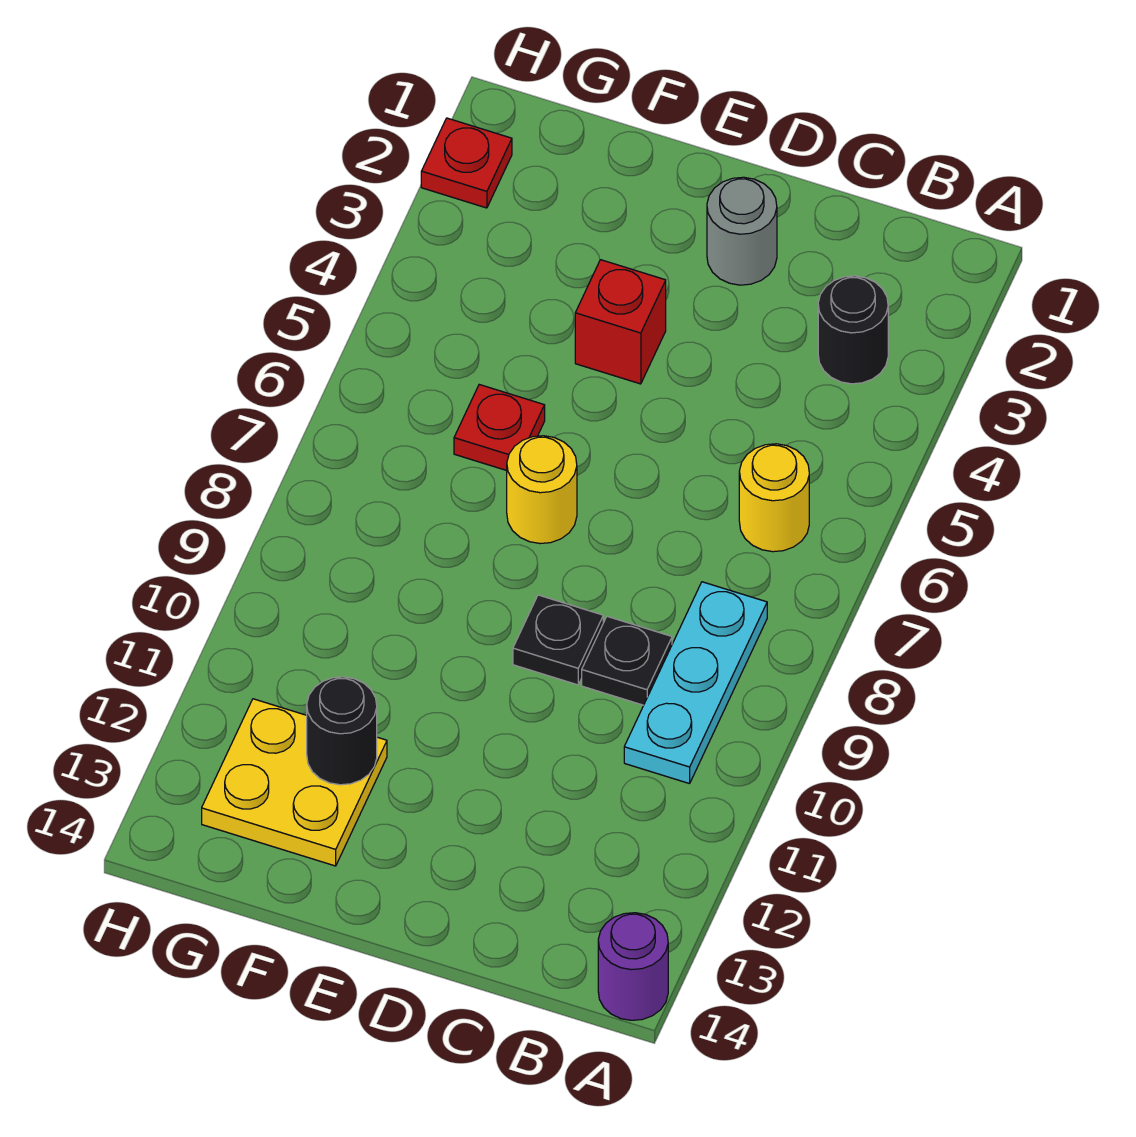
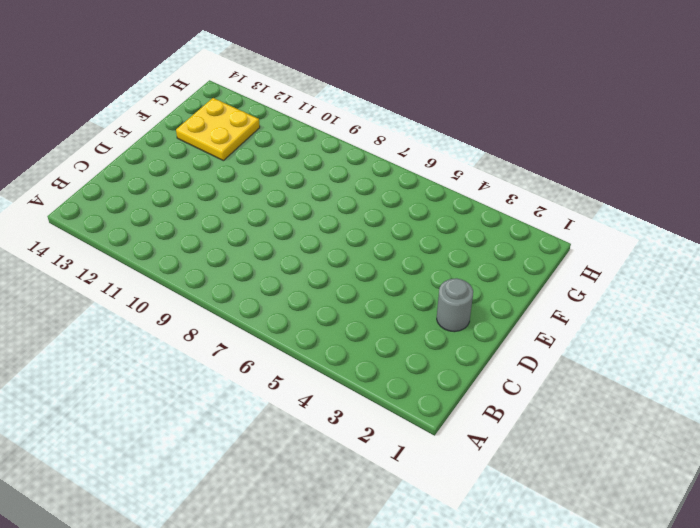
none -> purple 1x1 round brick [598,913,668,1020]
none -> black 1x1 round brick [818,276,888,384]
none -> yellow 1x1 round brick [739,444,809,552]

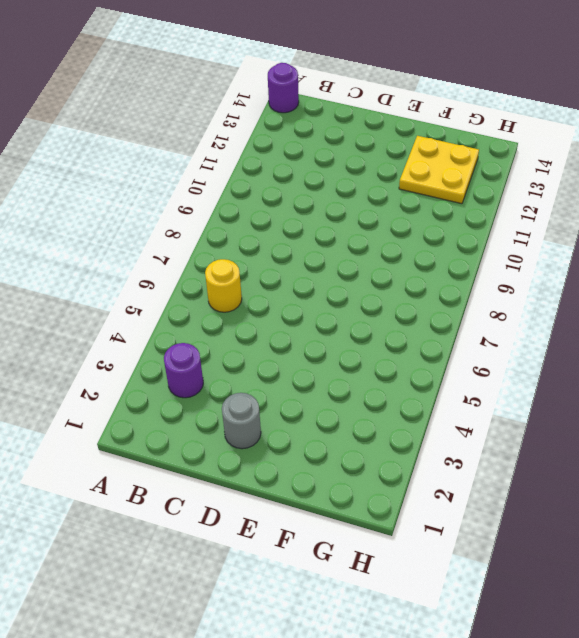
purple 1x1 round brick [164,343,203,398] -> black 1x1 round brick [818,276,888,384]
none -> cyan 1x3 plate [624,582,767,784]
none -> black 1x1 plate [582,616,672,705]
none -> black 1x1 plate [513,595,603,685]

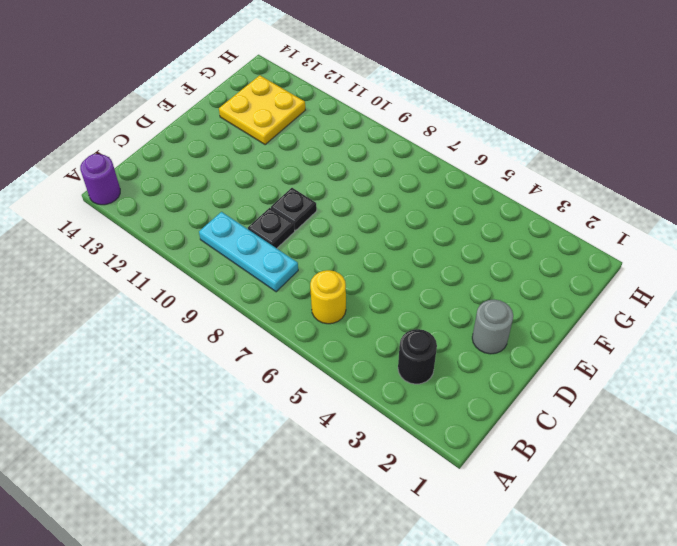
none -> red 1x1 brick [575,260,666,384]
none -> yellow 1x1 round brick [507,436,577,544]
none -> red 1x1 plate [454,385,545,471]

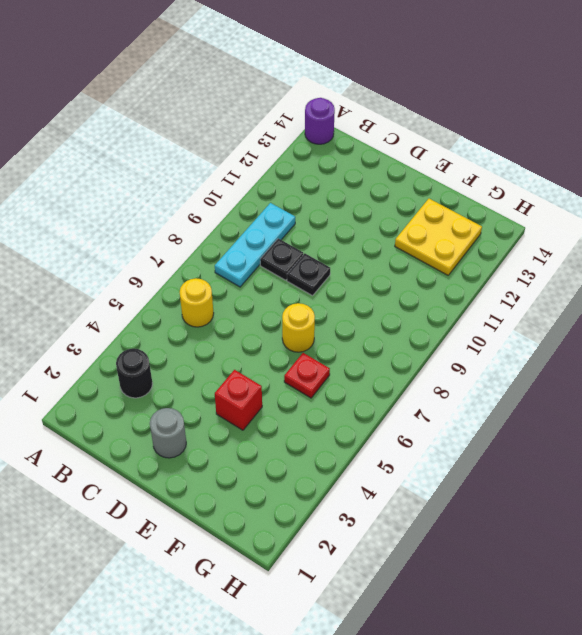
none -> red 1x1 plate [421,118,512,208]
none -> black 1x1 round brick [307,677,377,785]

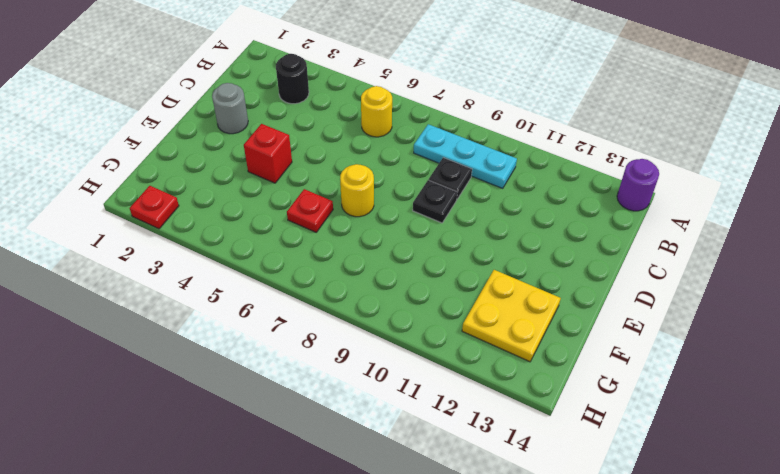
none -> black 1x1 round brick [307,677,377,785]

